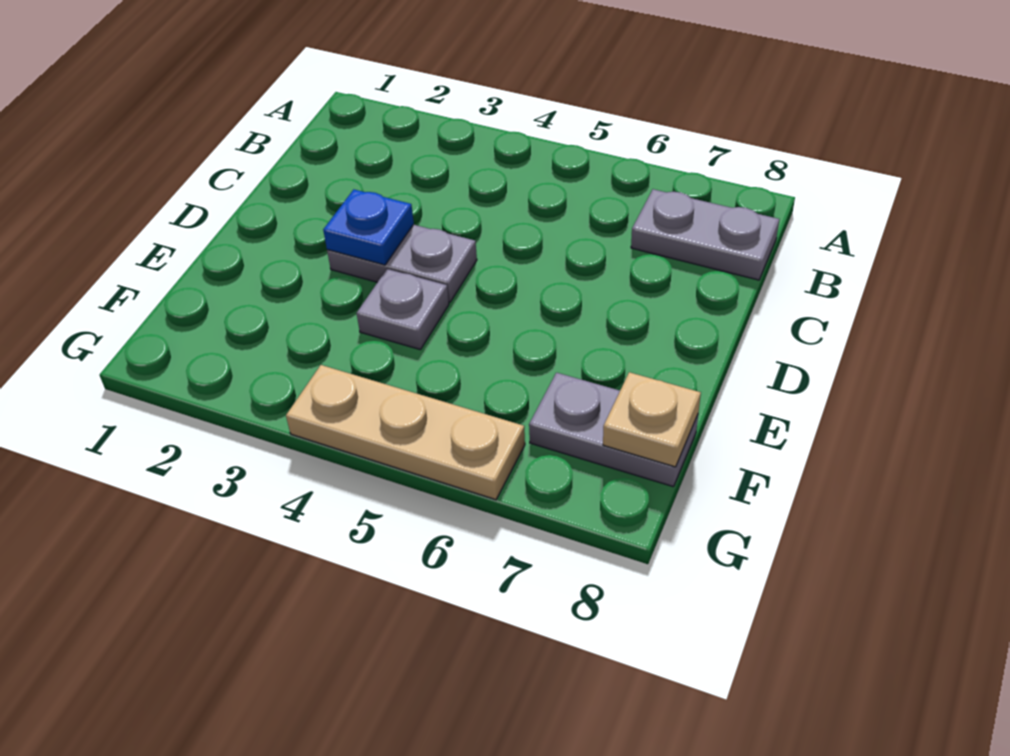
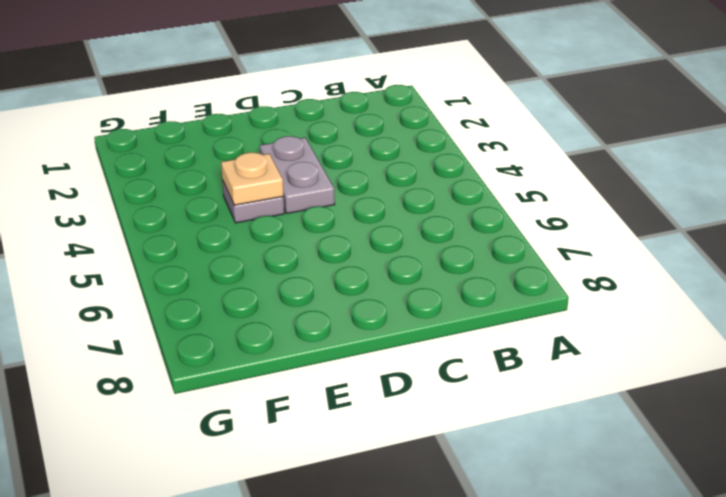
tan 1x1 plate [221,152,283,205] -> tan 1x1 plate moved to [603,372,701,467]
none -> grey 1x2 plate [631,189,779,280]
none -> grey 1x2 plate [529,373,698,487]

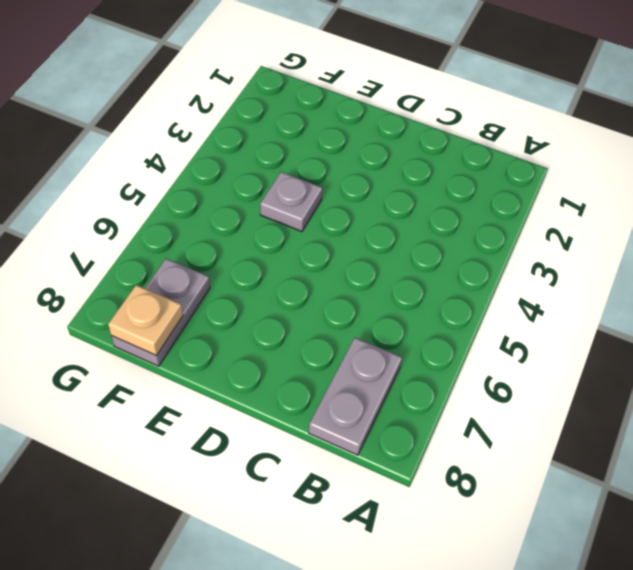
none -> grey 1x2 plate [327,225,477,302]
none -> tan 1x3 plate [286,365,525,500]

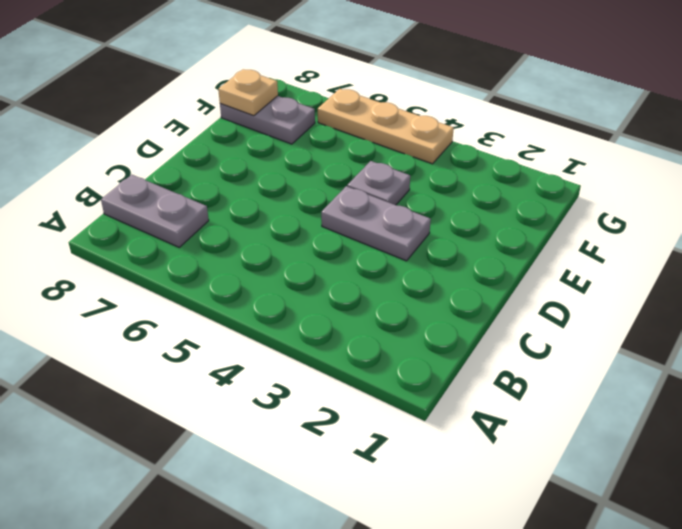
none -> blue 1x1 plate [323,190,414,265]

